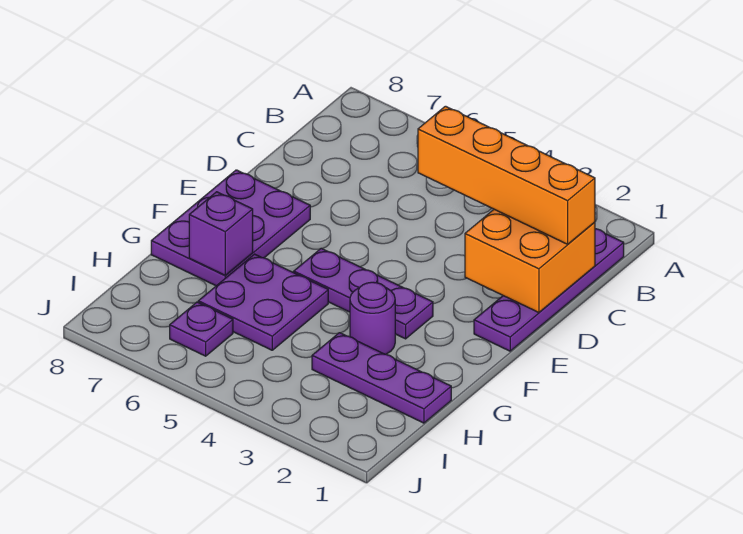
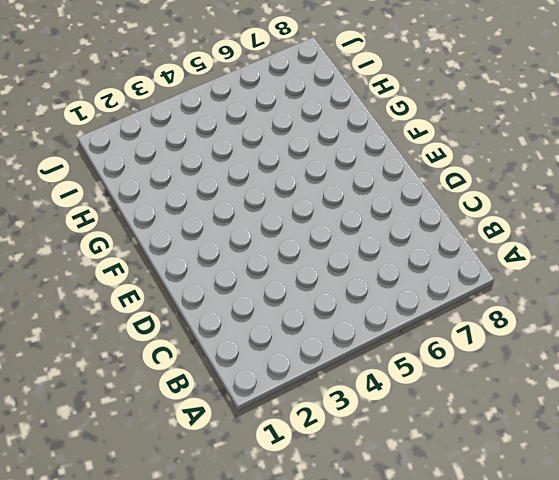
none -> purple 1x4 plate [474,229,624,351]
none -> purple 2x3 plate [151,170,310,286]

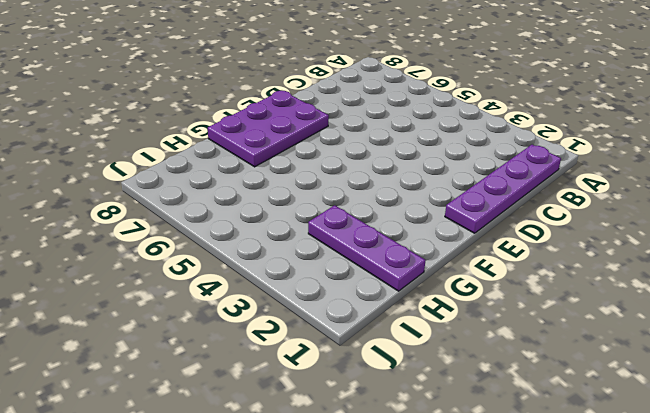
none -> purple 1x3 plate [294,248,433,339]
none -> purple 1x1 round brick [350,282,395,354]

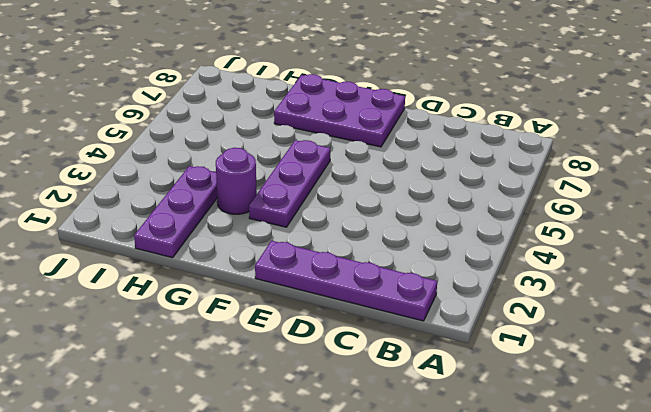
none -> purple 2x2 plate [198,254,328,350]
none -> purple 1x1 plate [170,302,233,356]

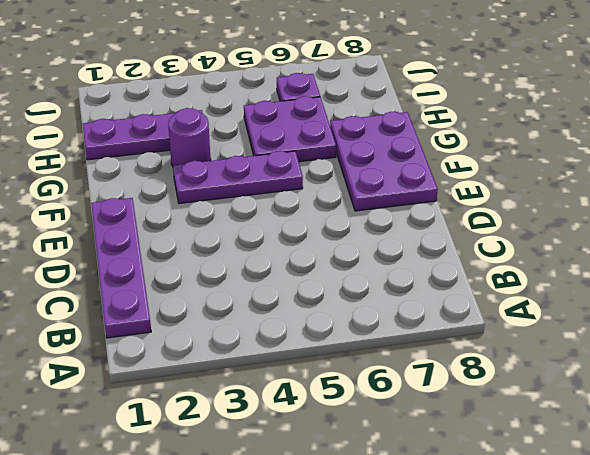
none -> orange 2x2 brick [465,209,595,313]
none -> purple 1x1 brick [189,192,253,275]

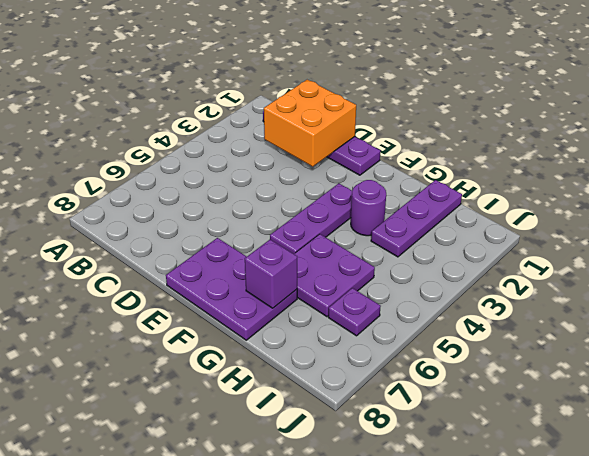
none -> orange 1x4 brick [418,106,595,244]

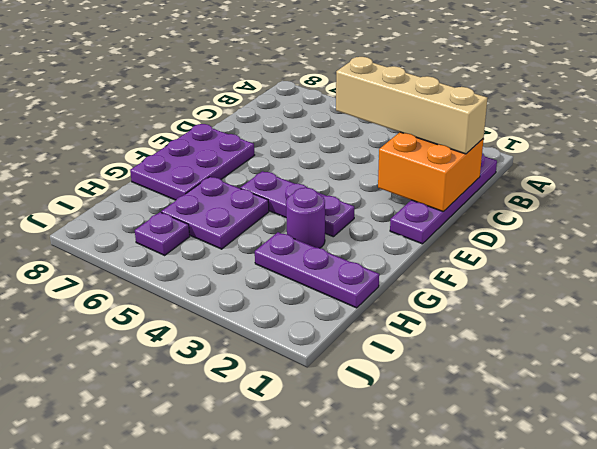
tan 1x4 brick [336,57,487,154] -> orange 1x4 brick [418,106,595,244]
none -> purple 1x1 brick [189,192,253,275]

